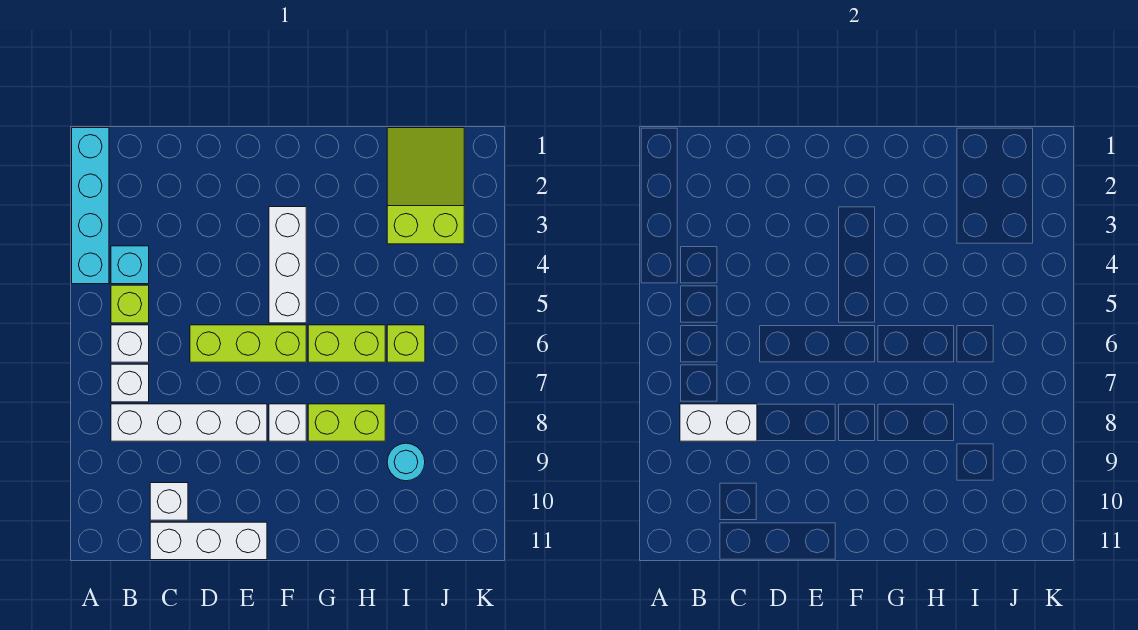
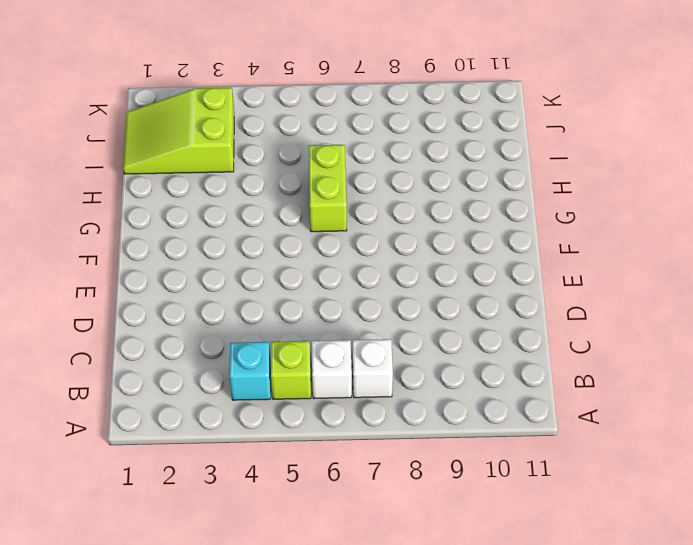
none -> cyan 1x4 brick [72,128,109,284]
none -> white 1x4 brick [111,404,267,441]
none -> white 1x1 brick [150,483,188,520]

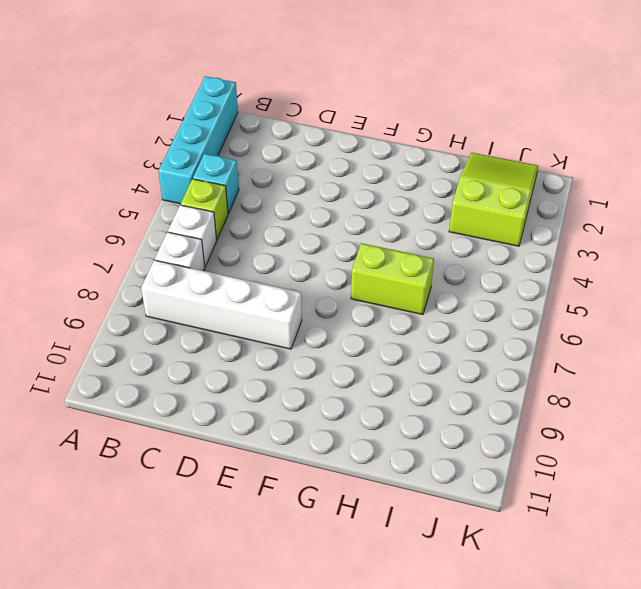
none -> white 1x1 brick [150,483,188,520]
none -> white 1x3 brick [150,522,267,560]
none -> lime 1x3 brick [190,325,306,362]

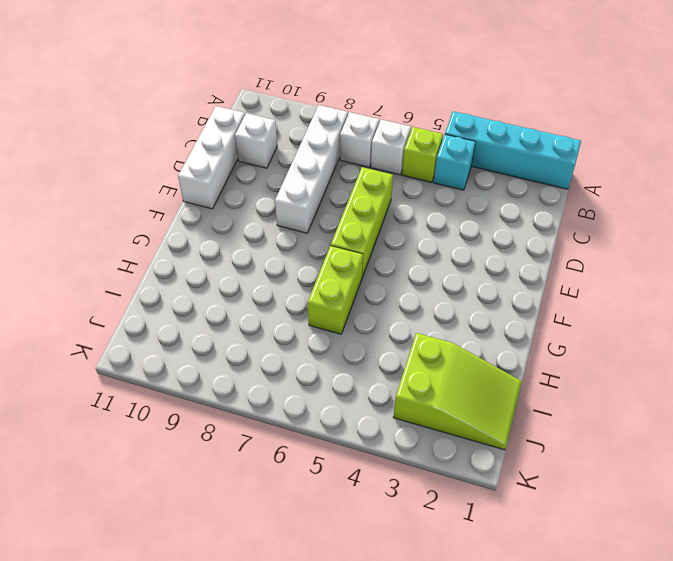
none -> white 1x3 brick [269,207,306,323]
none -> white 1x1 brick [269,404,306,441]
none -> lime 1x2 brick [308,404,385,441]

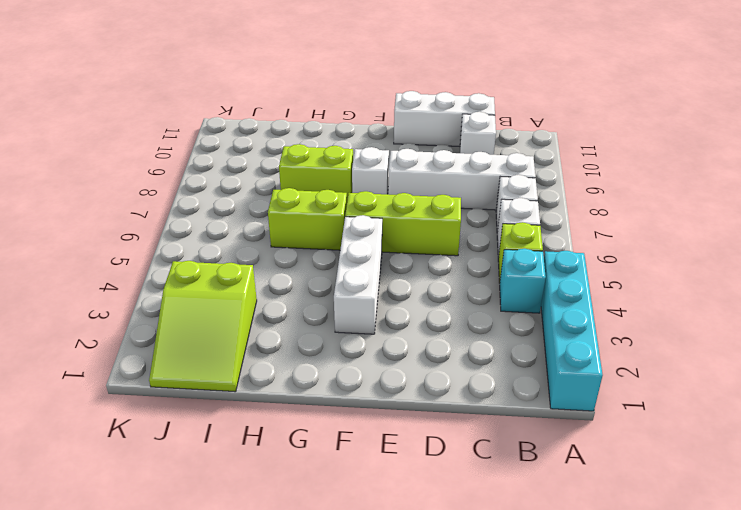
none -> lime 1x1 brick [387,325,425,362]
none -> cyan 1x1 round brick [387,443,425,481]
none -> white 1x2 brick [680,404,757,441]

